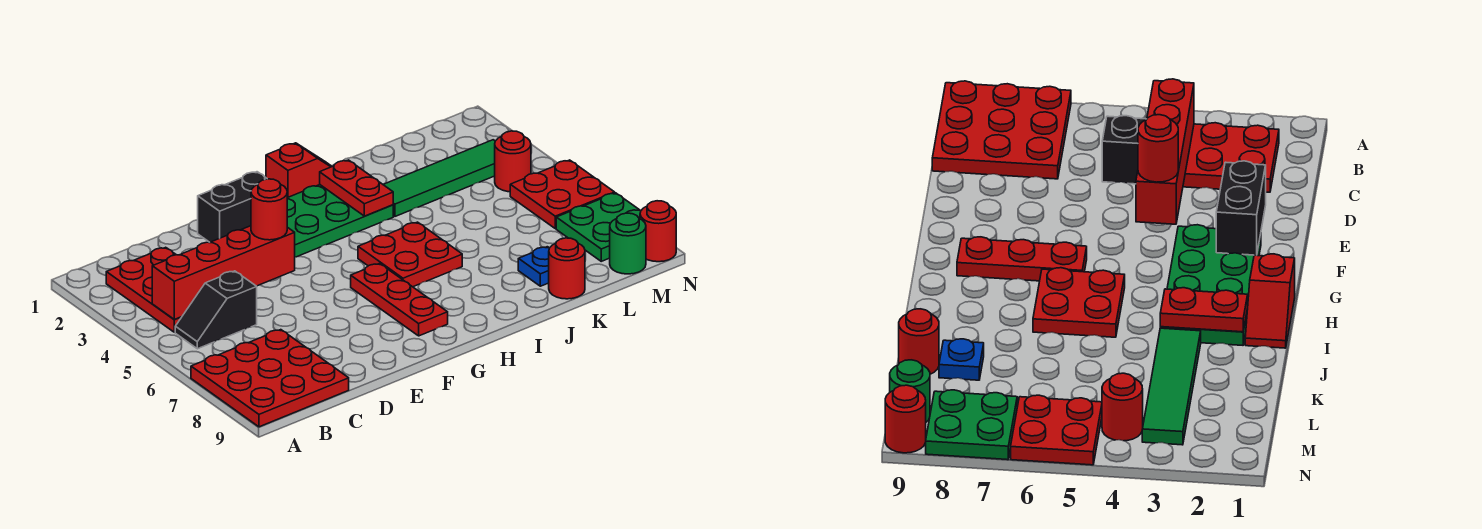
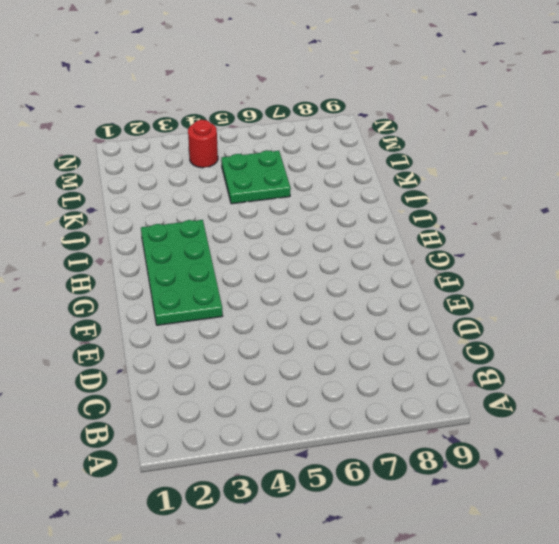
green 2x2 plate [221,150,291,204] -> green 2x2 plate moved to [556,193,641,261]
none -> red 3x3 plate [191,330,349,427]
none -> red 2x3 plate [106,247,181,332]
none -> black 1x2 slope [175,271,257,349]

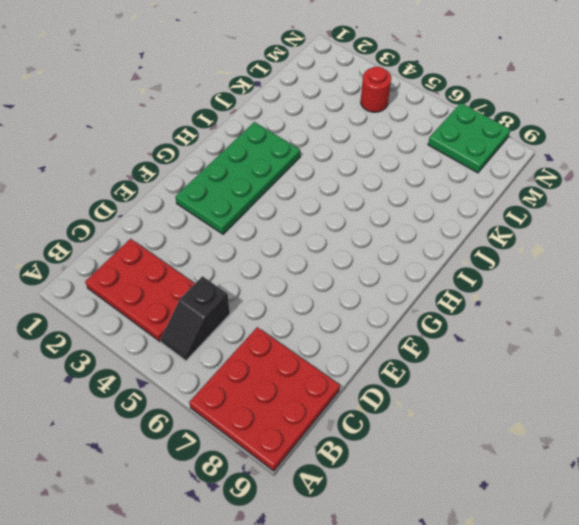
none -> red 1x3 plate [351,263,448,336]
none -> red 1x2 slope [266,143,332,198]
none -> red 2x2 plate [358,222,462,287]

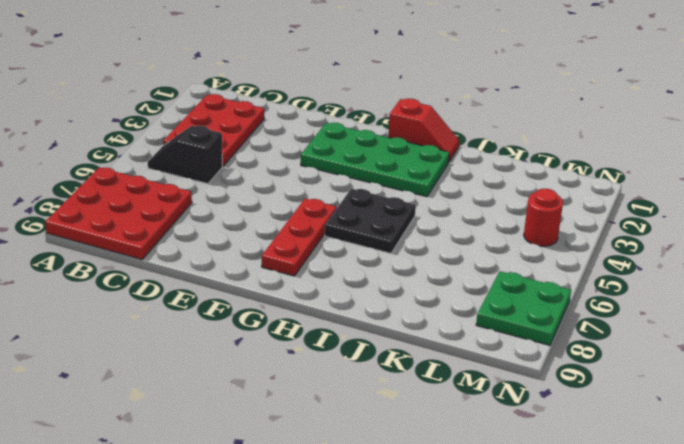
black 2x2 plate [325,189,416,253] -> red 2x2 plate [358,222,462,287]
none -> green 1x4 tile [383,140,495,216]
none -> blue 1x1 plate [518,247,549,286]
none -> red 1x1 round brick [549,238,585,299]

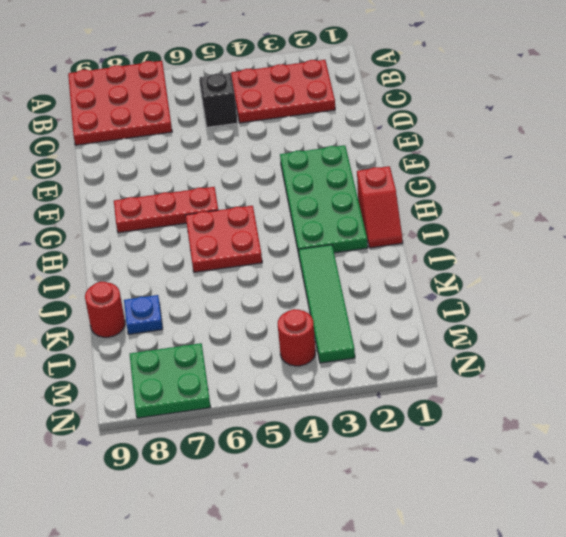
none -> red 2x2 plate [510,160,615,229]
none -> green 1x1 round brick [610,213,646,274]
none -> red 1x1 round brick [640,201,676,262]

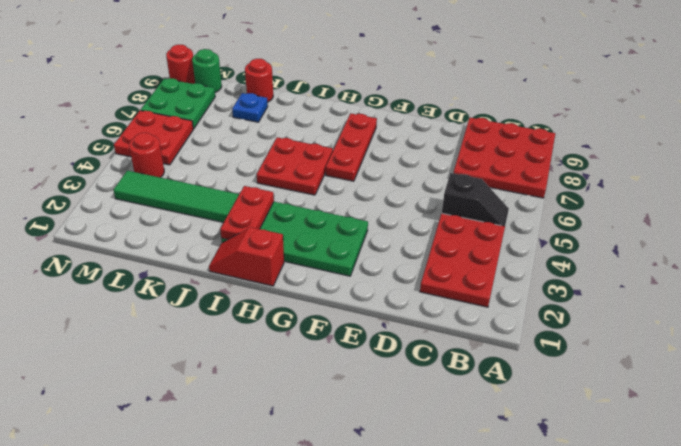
none -> red 1x4 brick [152,226,295,320]
none -> black 1x2 brick [198,172,267,242]
none -> red 1x1 round brick [251,179,287,240]

